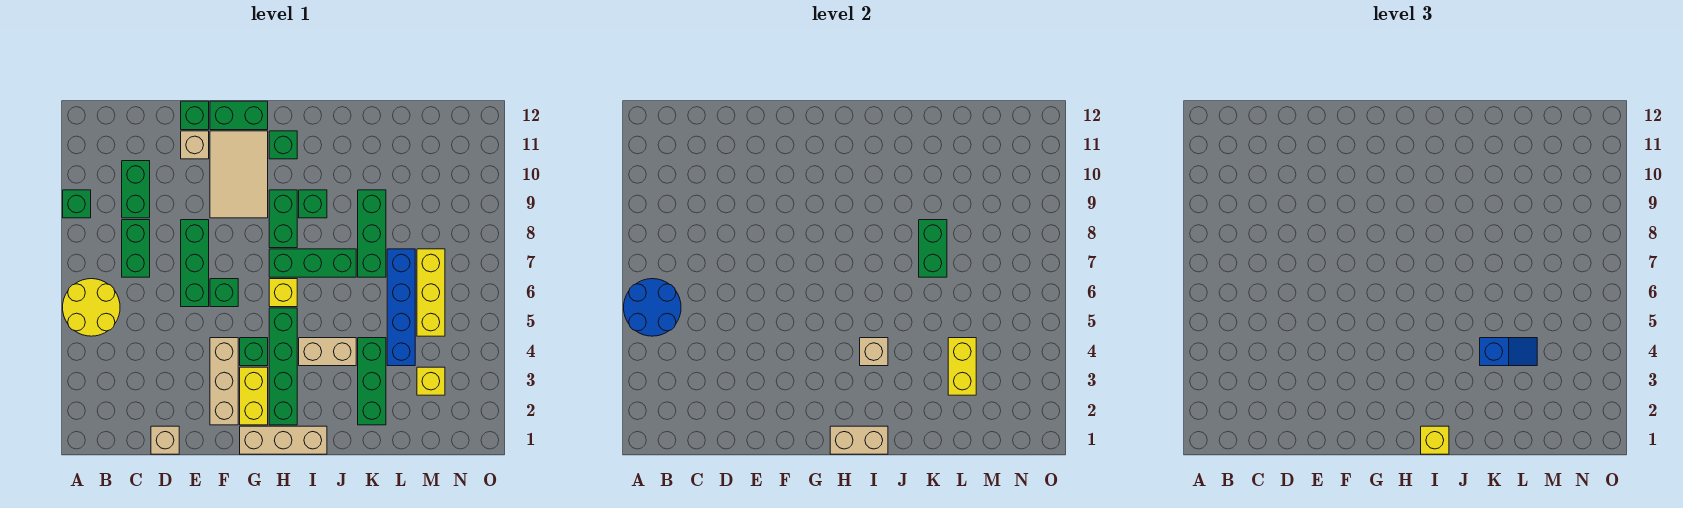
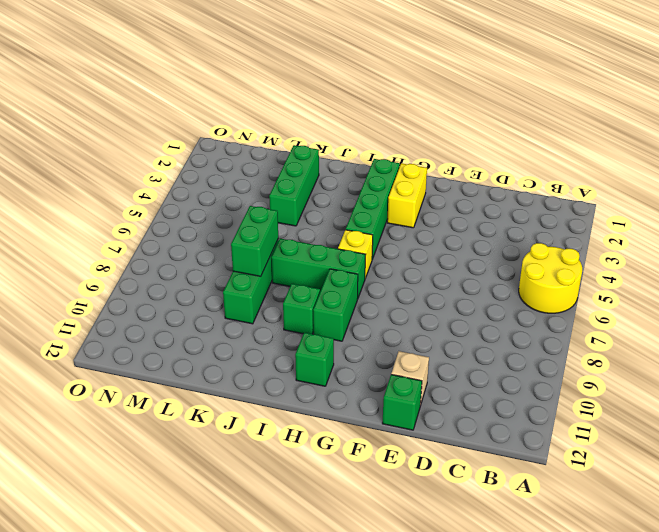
none -> green 1x1 brick [63,190,91,218]
none -> green 1x2 brick [122,220,150,277]
none -> green 1x2 brick [122,161,150,218]
none -> tan 1x1 brick [151,426,179,454]

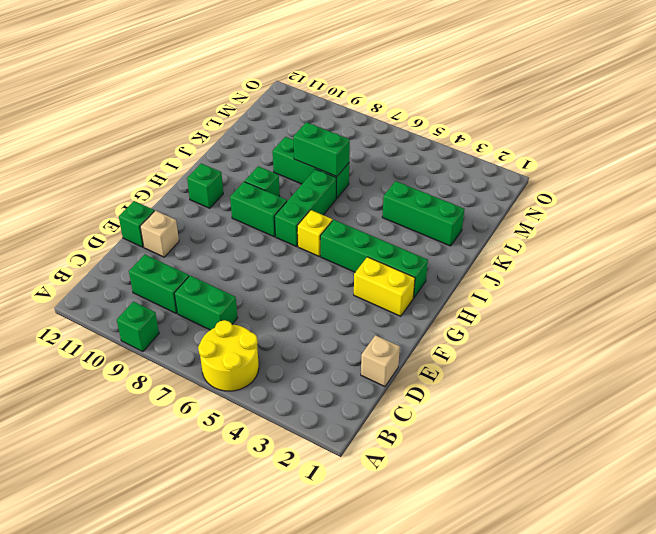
none -> green 1x3 brick [181,220,209,307]
none -> tan 1x3 brick [210,338,238,425]
none -> green 1x1 brick [210,279,238,307]
none -> tan 2x3 tile [210,131,268,218]

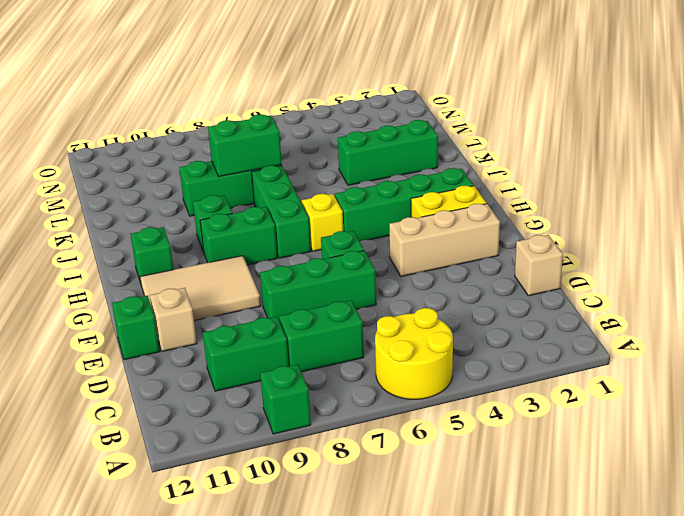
none -> green 1x2 brick [210,101,268,130]
none -> tan 1x3 brick [240,426,327,454]
none -> green 1x1 brick [240,338,268,366]
none -> tan 1x2 brick [299,338,356,366]

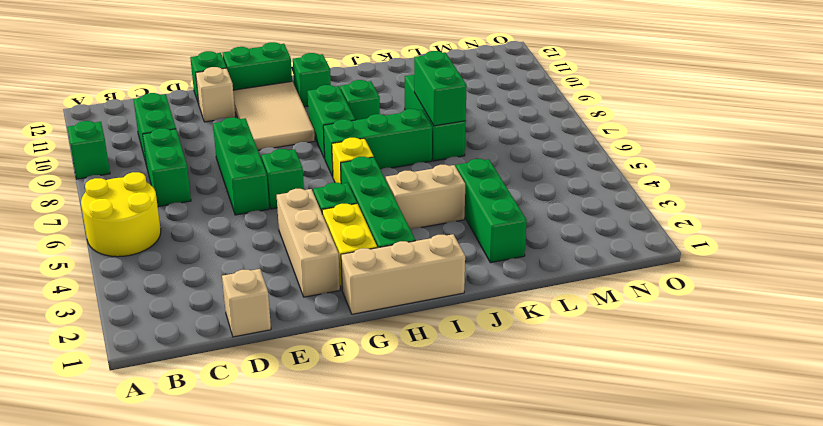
none -> blue 1x4 brick [387,249,415,366]
none -> yellow 1x1 brick [417,367,445,395]
none -> yellow 1x3 brick [417,249,445,336]
none -> blue 2x2 round brick [624,279,681,336]

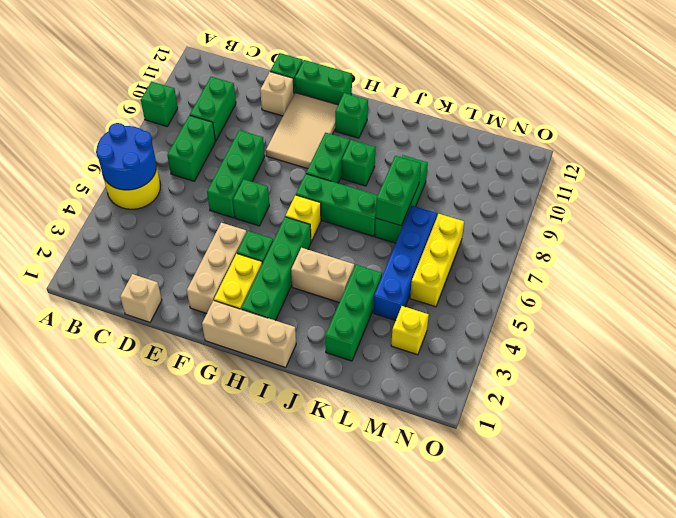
none -> tan 1x2 brick [830,426,888,454]
none -> tan 1x1 brick [860,338,888,366]
none -> yellow 1x2 brick [948,338,976,395]
none -> yellow 1x1 brick [1421,426,1449,454]

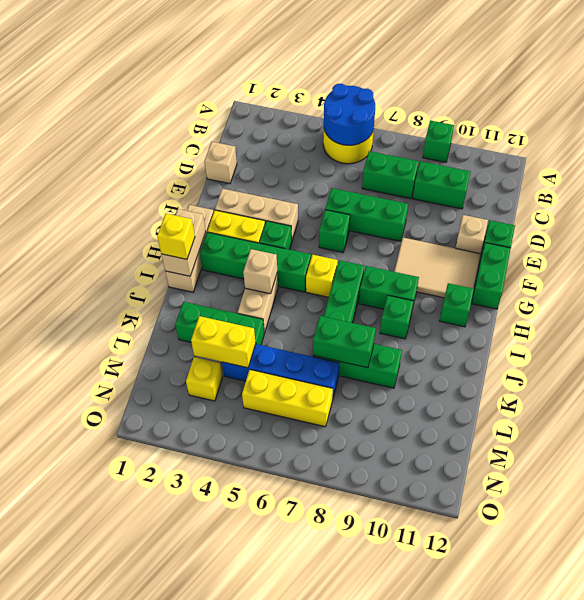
none -> blue 1x2 slope [1480,338,1537,366]

